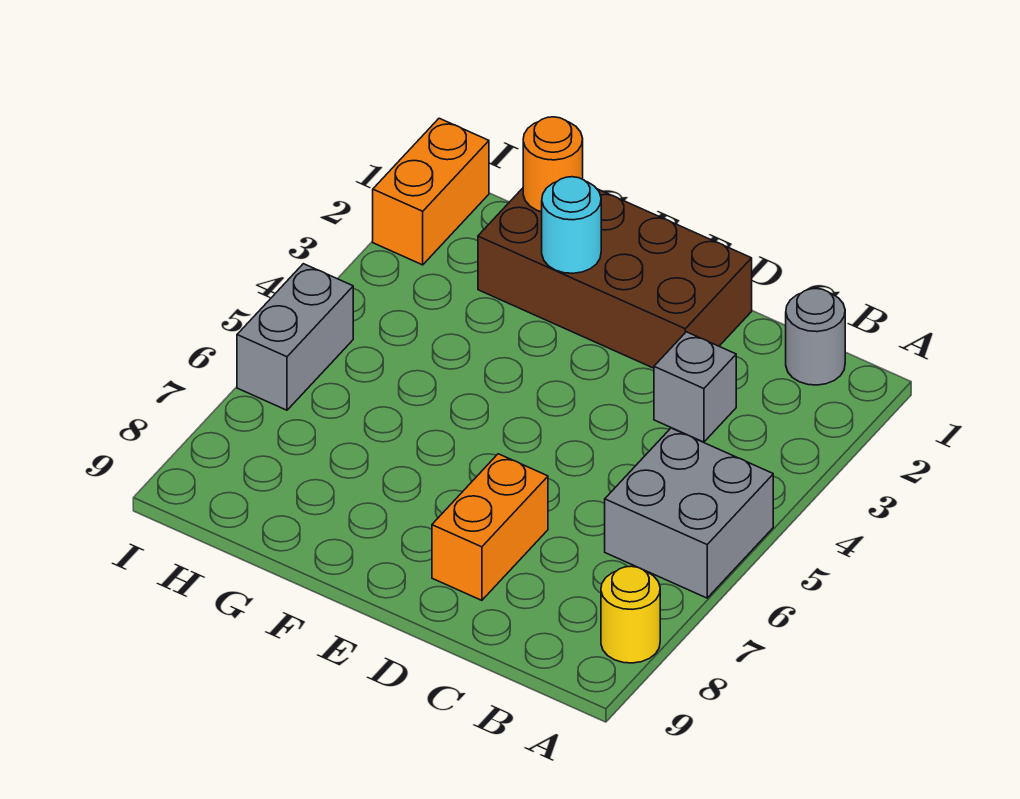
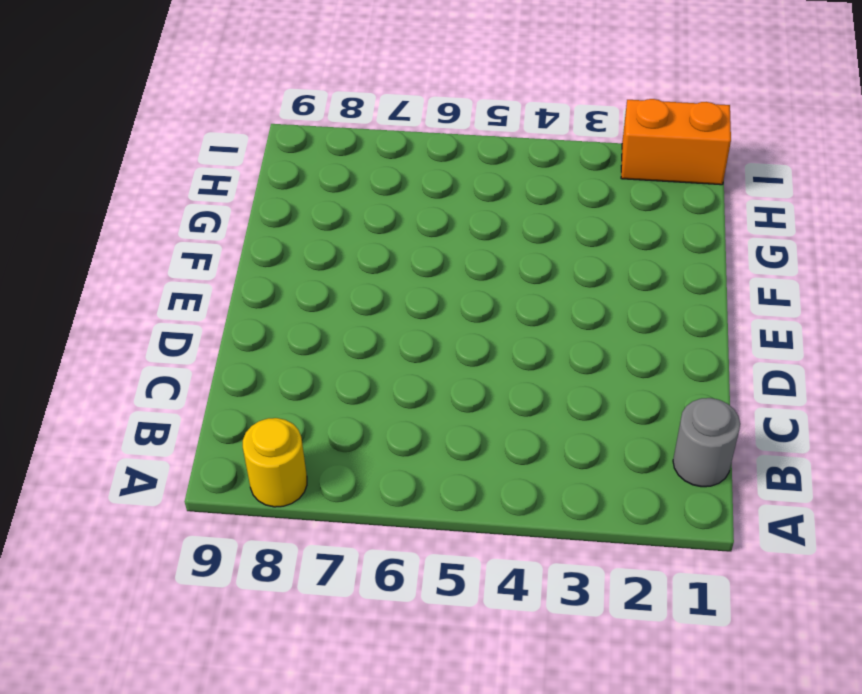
none -> grey 2x2 brick [605,428,773,598]
none -> grey 1x1 brick [654,332,736,442]

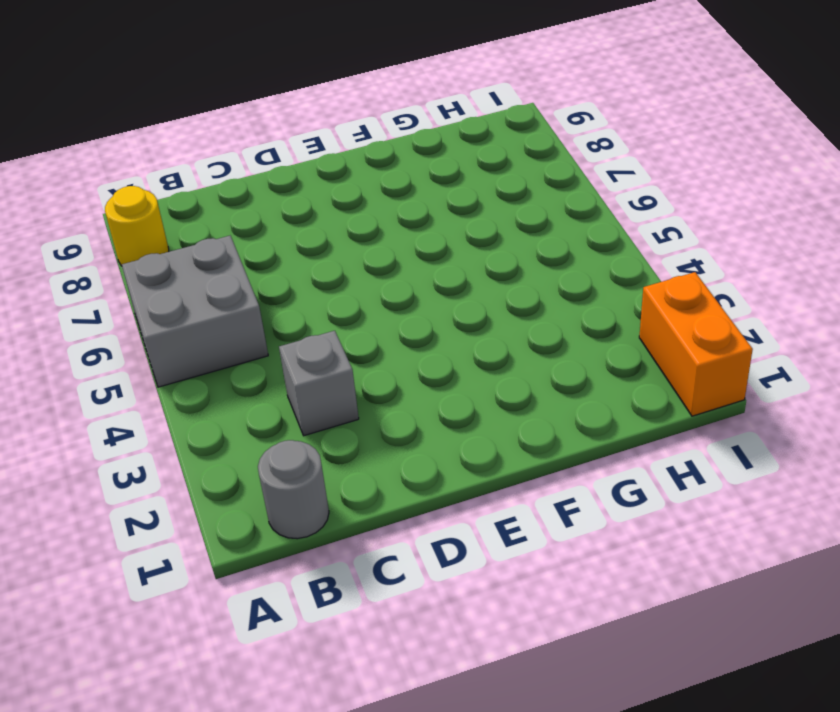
none -> brown 2x4 brick [478,188,752,368]
none -> orange 1x2 brick [432,454,548,600]

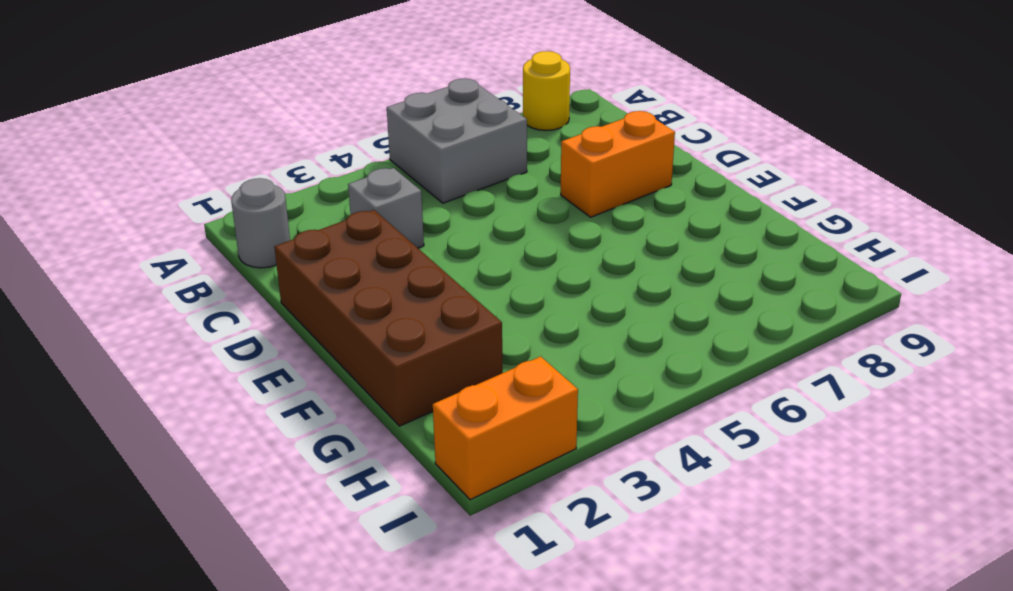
none -> grey 1x2 brick [237,264,353,410]
none -> cyan 1x1 round brick [542,177,601,273]

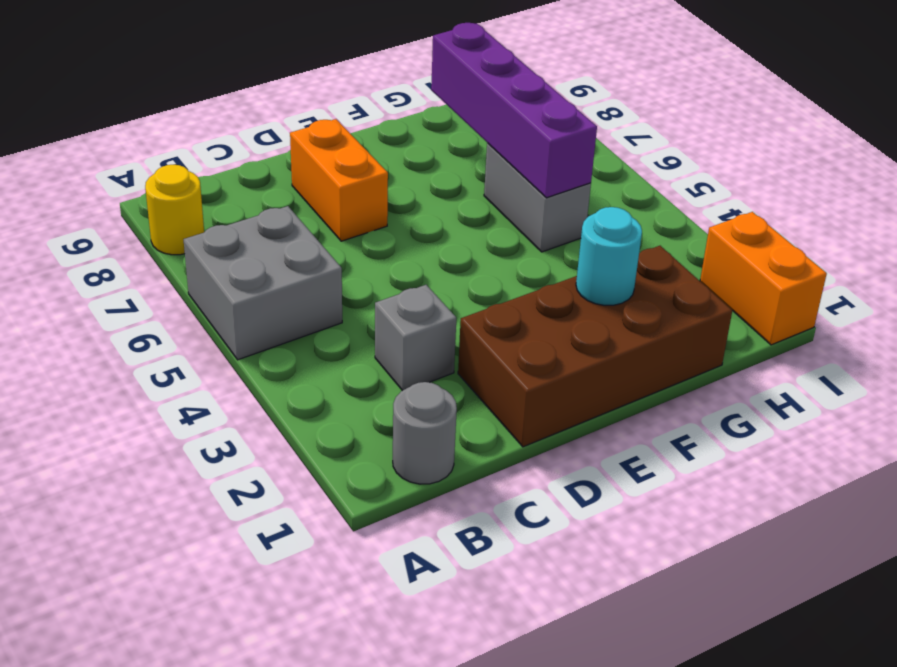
grey 1x2 brick [484,143,591,252] -> grey 1x2 brick moved to [237,264,353,410]
purple 1x4 brick [431,23,597,198] -> none
none -> orange 1x1 round brick [523,117,583,212]

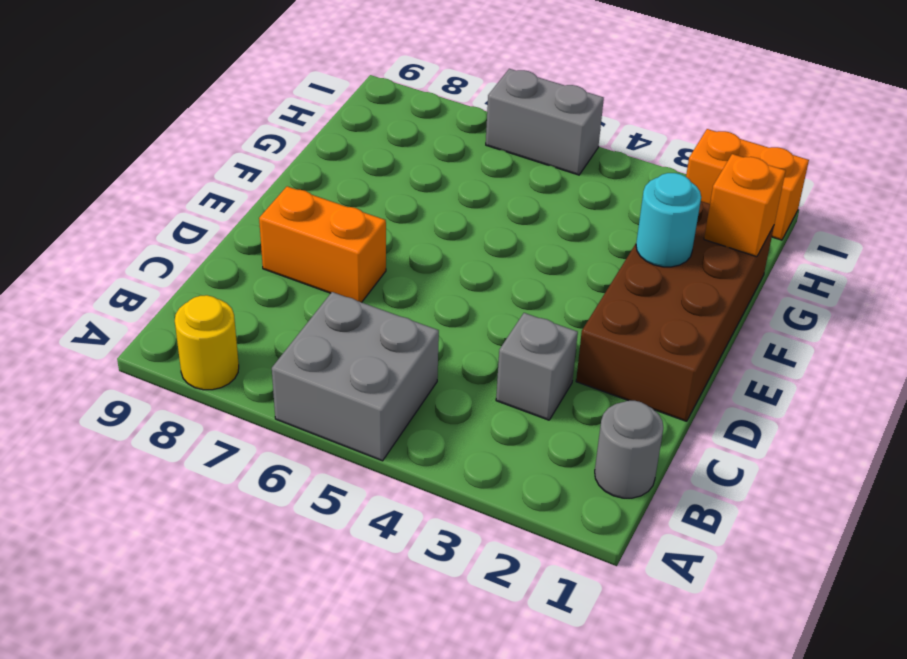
orange 1x1 brick [704,154,786,257] -> orange 1x1 round brick [523,117,583,212]

